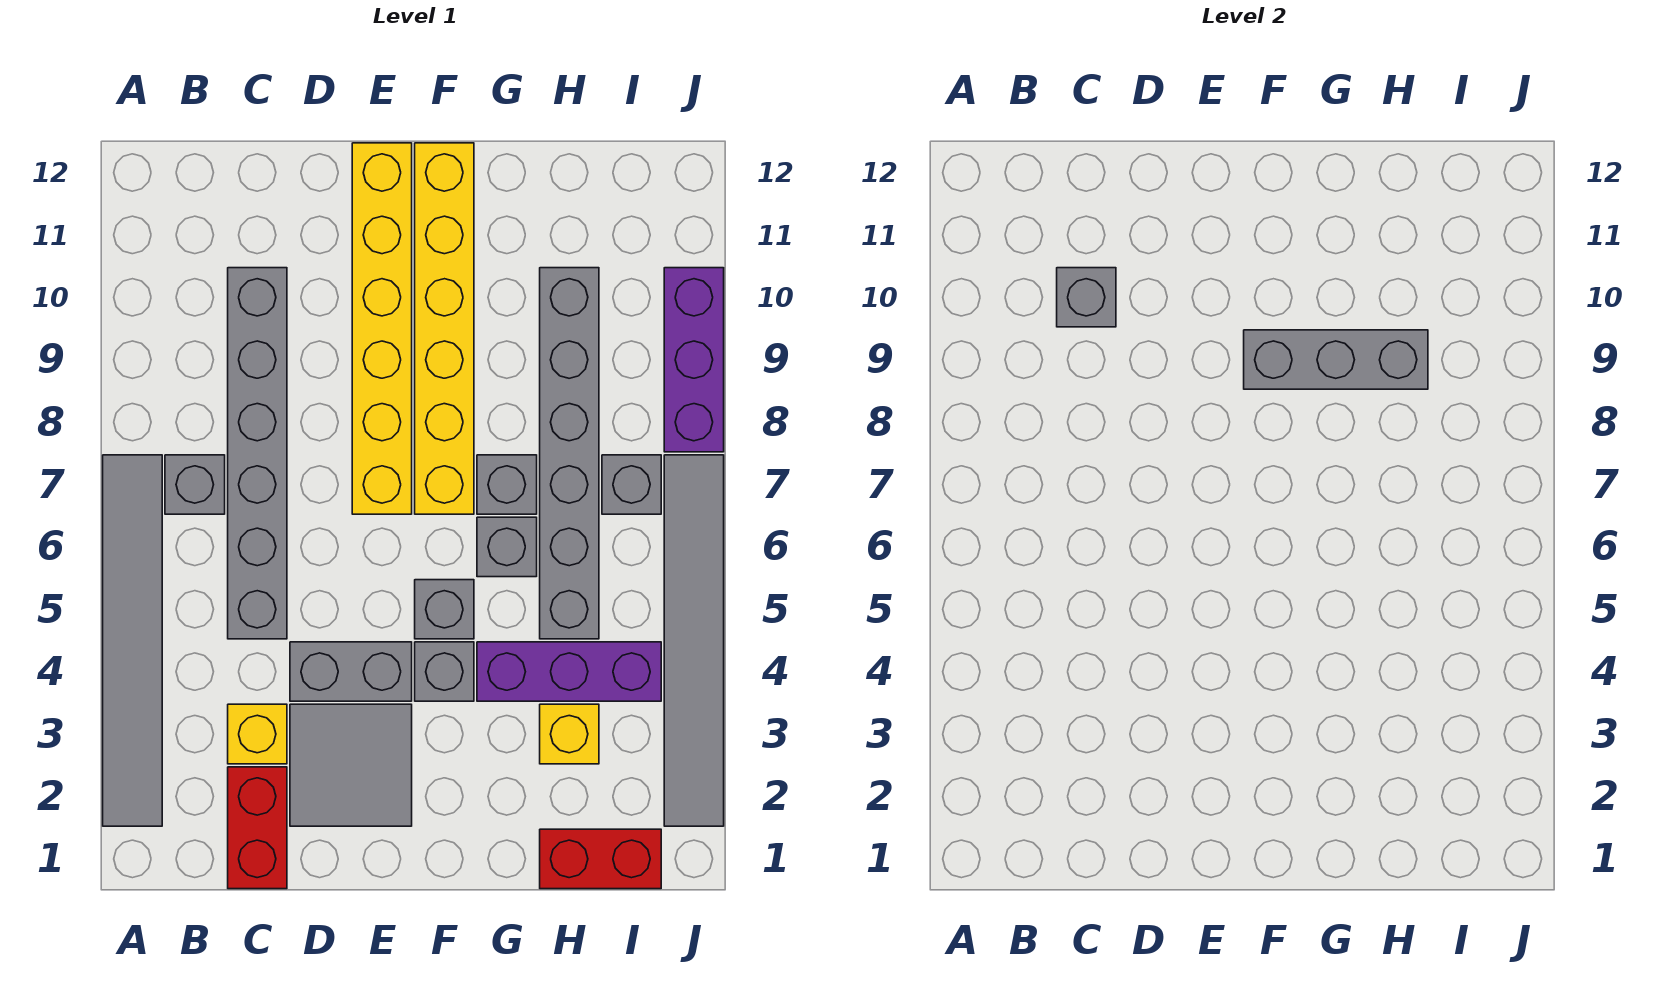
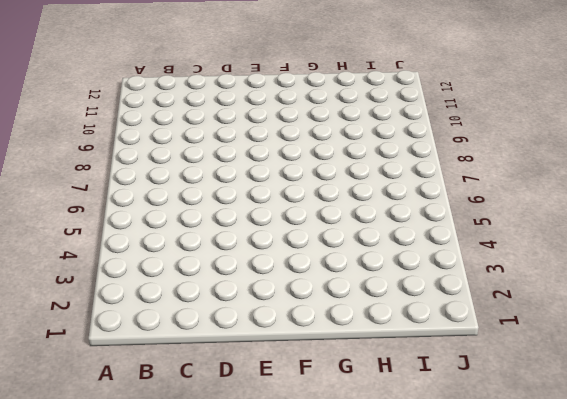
none -> grey 1x6 tile [103,455,162,826]
none -> grey 1x1 brick [165,455,225,514]
none -> red 1x2 brick [228,767,287,889]

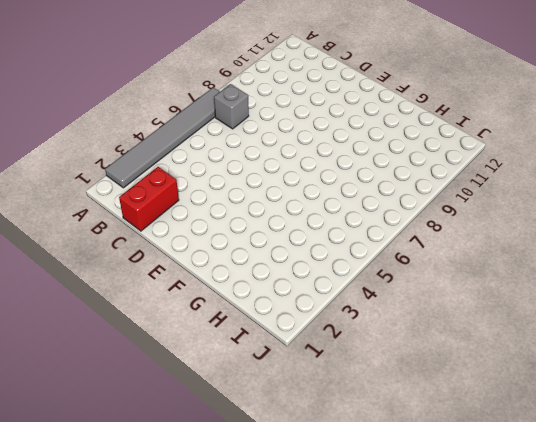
none -> yellow 1x1 brick [228,704,287,764]
none -> grey 1x6 brick [228,268,287,639]
none -> grey 2x2 tile [290,704,412,826]

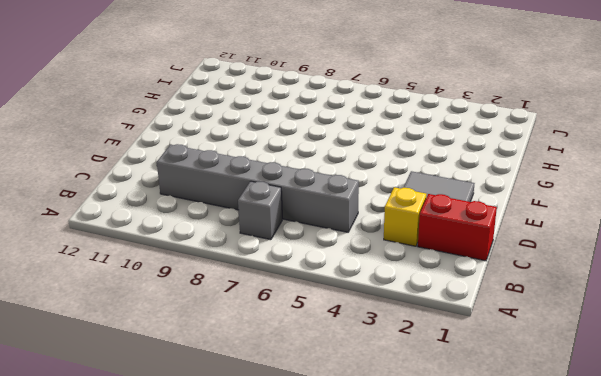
none -> grey 1x6 tile [103,455,162,826]
none -> grey 1x2 brick [290,642,412,701]
none -> yellow 1x6 brick [352,143,412,514]

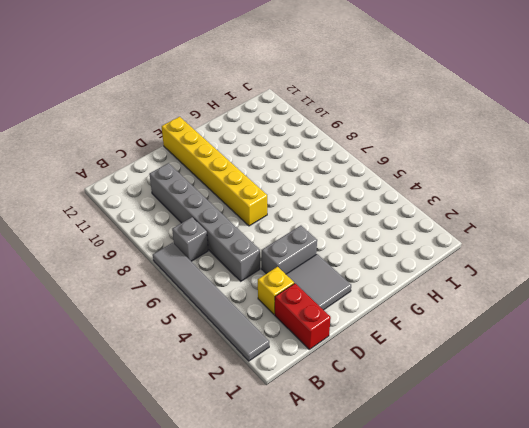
none -> grey 1x1 brick [415,642,474,701]
none -> grey 1x1 brick [415,580,474,639]
none -> yellow 1x6 brick [415,143,474,514]

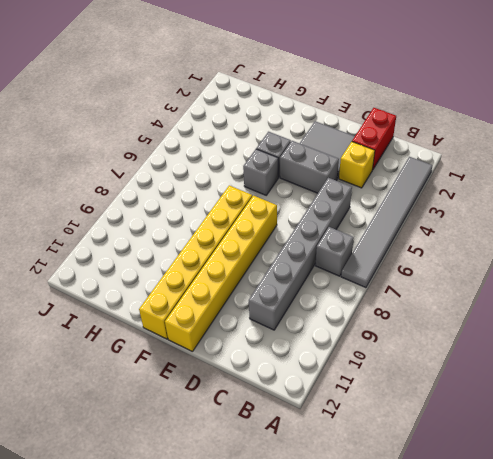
none -> purple 1x3 brick [477,642,661,701]
none -> grey 1x1 brick [477,517,537,577]
none -> grey 1x1 brick [477,455,537,514]

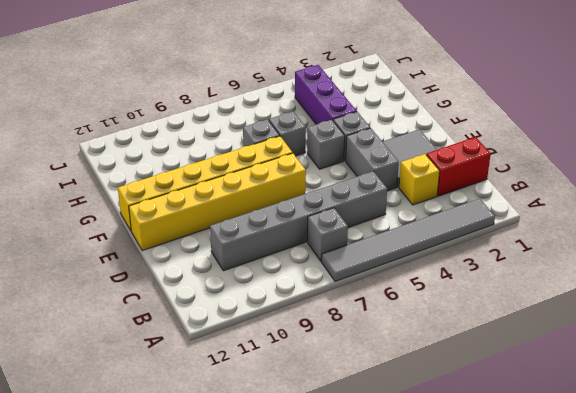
none -> red 1x2 brick [540,829,661,889]
none -> yellow 1x1 brick [540,704,599,764]
none -> grey 1x6 brick [540,268,599,639]

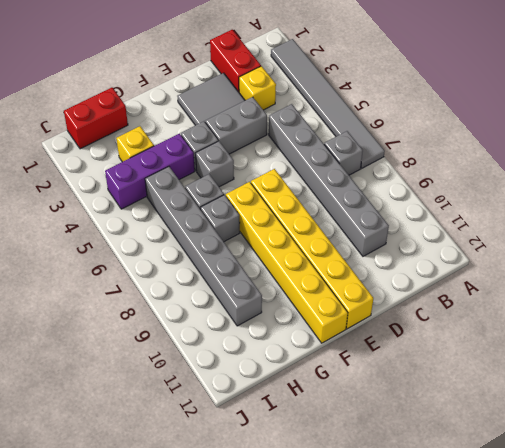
none -> grey 1x1 brick [602,455,661,514]
none -> grey 1x6 tile [664,455,724,826]
none -> purple 1x3 brick [664,268,724,452]

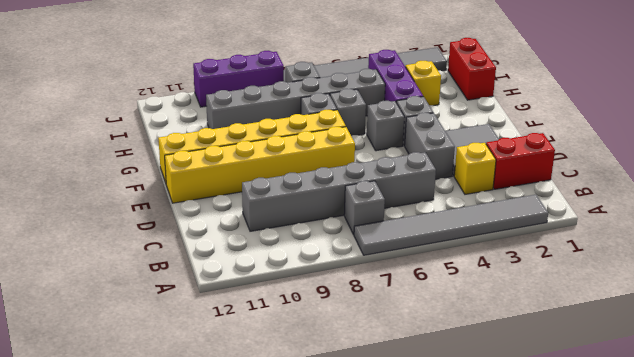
none -> grey 1x1 brick [1057,268,1116,327]
none -> grey 1x3 brick [1244,330,1428,389]

